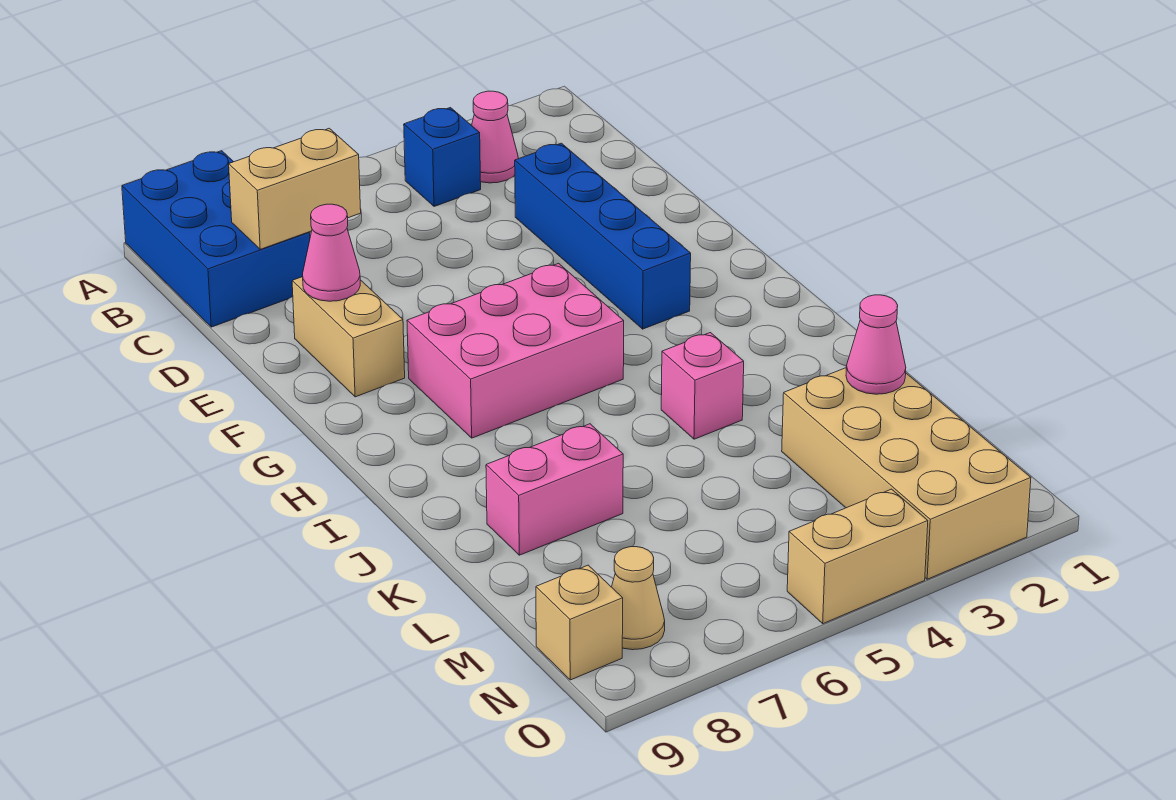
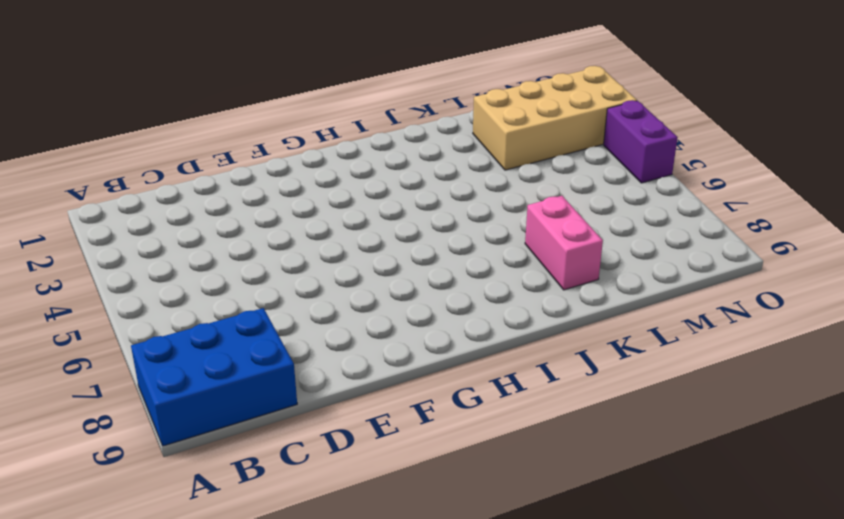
purple 1x2 brick [604,100,678,183] -> tan 1x2 brick [787,489,928,624]
none -> pink 1x1 cone [472,91,518,183]
none -> blue 1x1 brick [404,108,481,207]
none -> blue 1x4 brick [515,143,691,329]

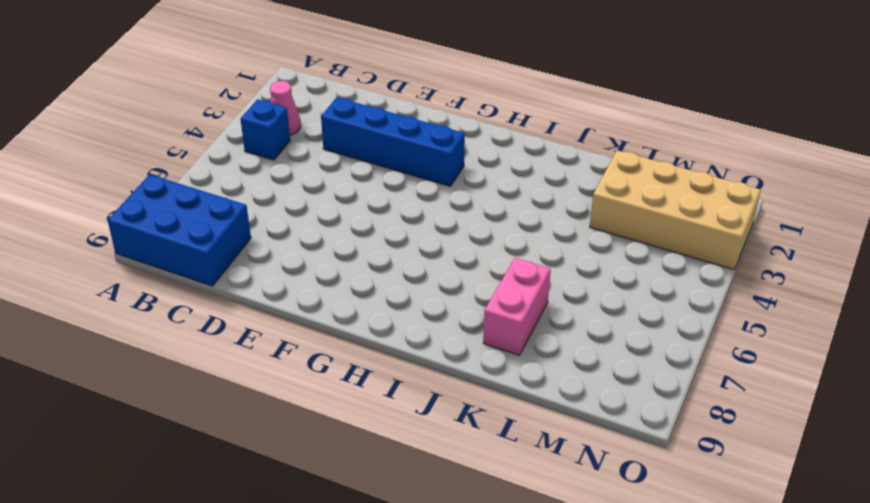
none -> tan 1x2 brick [292,277,405,397]
none -> pink 2x3 brick [407,263,624,438]
none -> pink 1x1 brick [661,333,744,439]

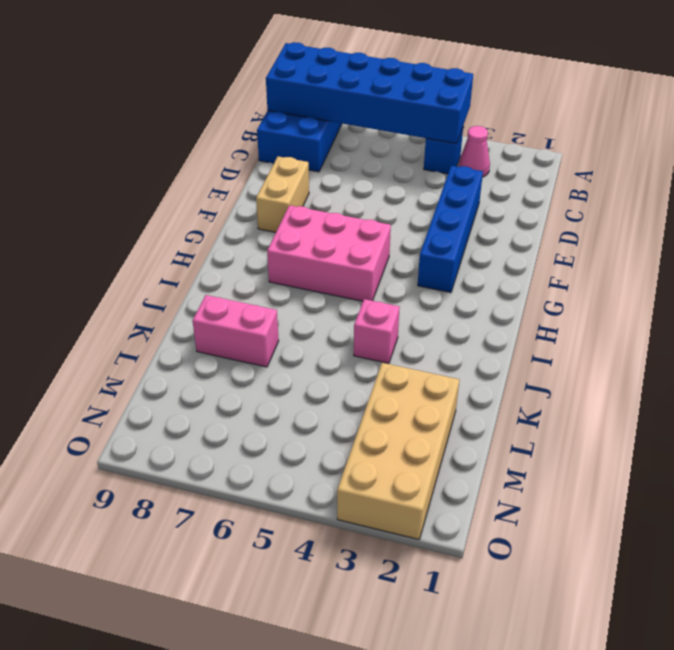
blue 2x6 brick [266,42,473,144] -> none
none -> tan 1x1 cone [612,547,665,650]
none -> tan 1x1 brick [536,565,623,680]
none -> tan 1x2 brick [787,489,928,624]

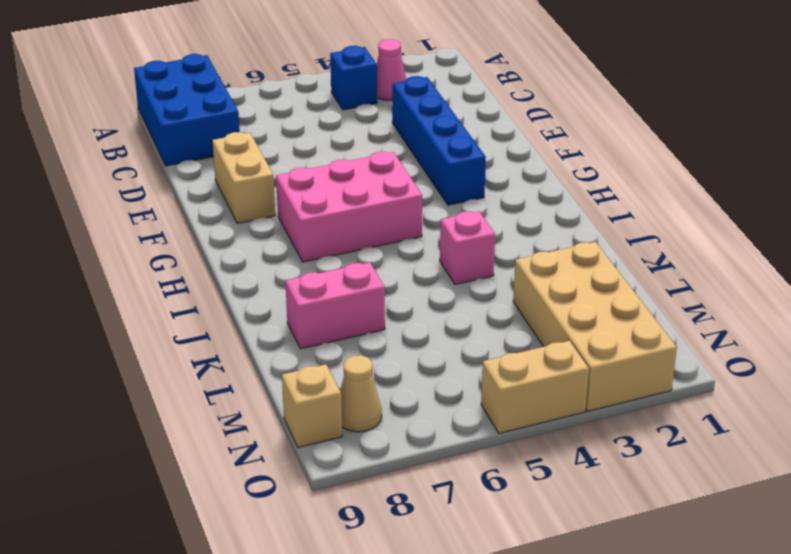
none -> tan 1x2 brick [229,128,361,249]
none -> pink 1x1 cone [303,204,360,301]
none -> pink 1x1 cone [846,295,906,394]

